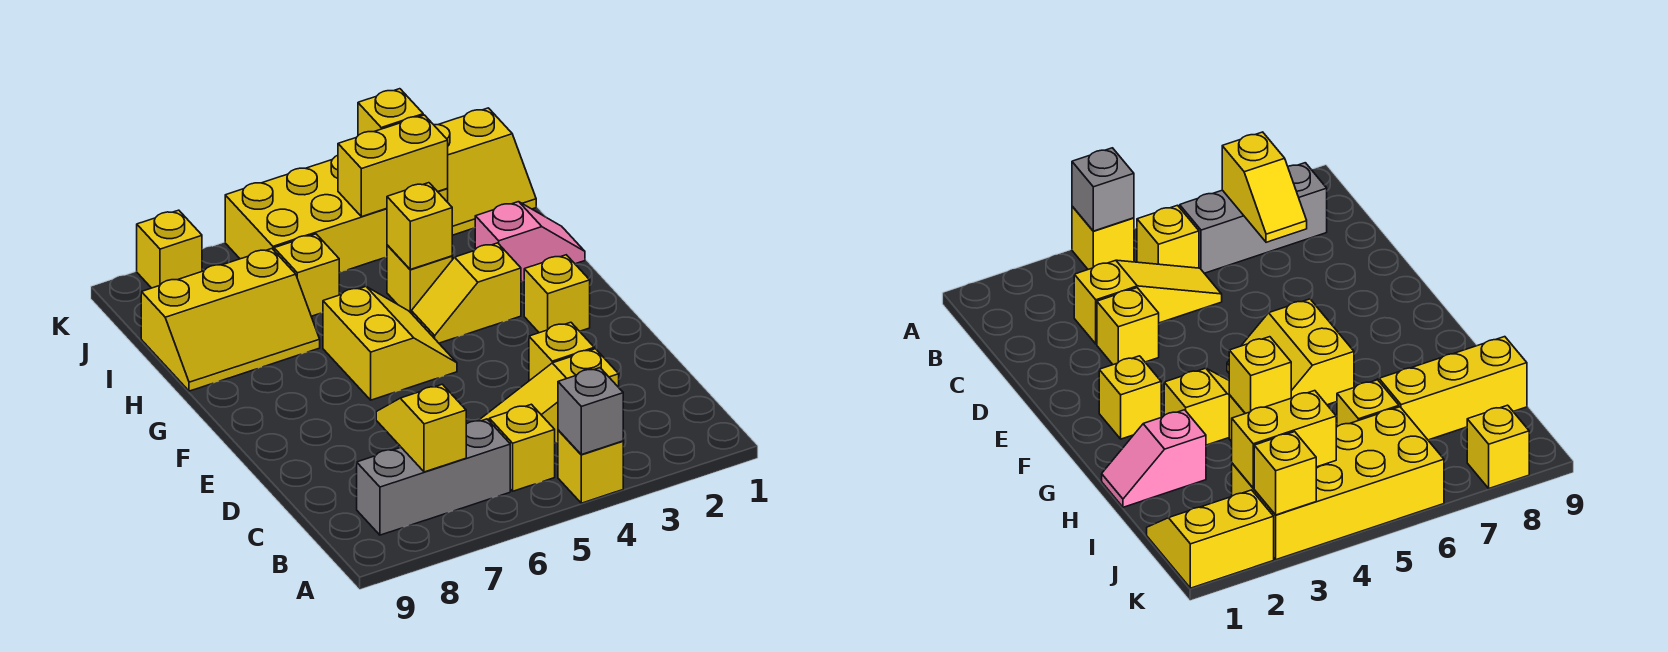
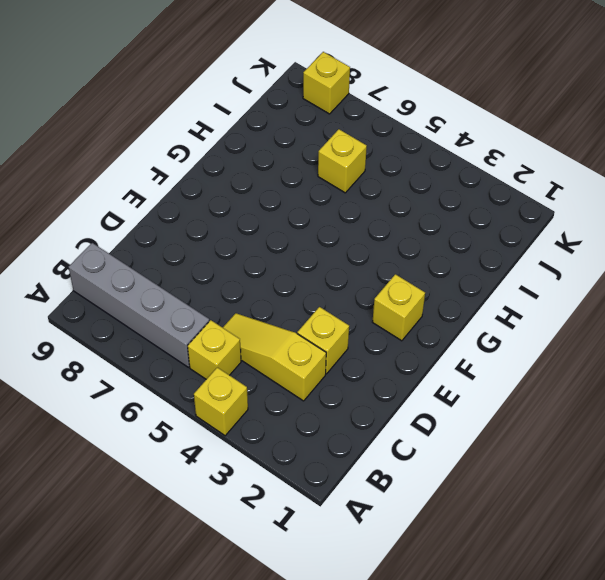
grey 1x4 brick [69,243,209,367] -> grey 1x3 brick [357,419,510,535]
none -> yellow 2x2 slope [323,287,457,400]
none -> yellow 1x2 slope [411,243,521,343]
none -> pink 1x2 slope [475,202,585,282]

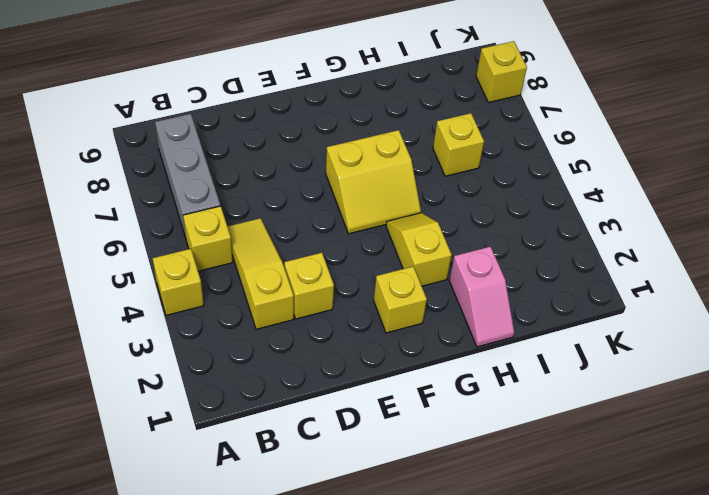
none -> yellow 1x1 brick [387,245,452,313]
none -> yellow 2x3 slope [141,249,320,391]
none -> yellow 2x2 slope [434,108,536,235]

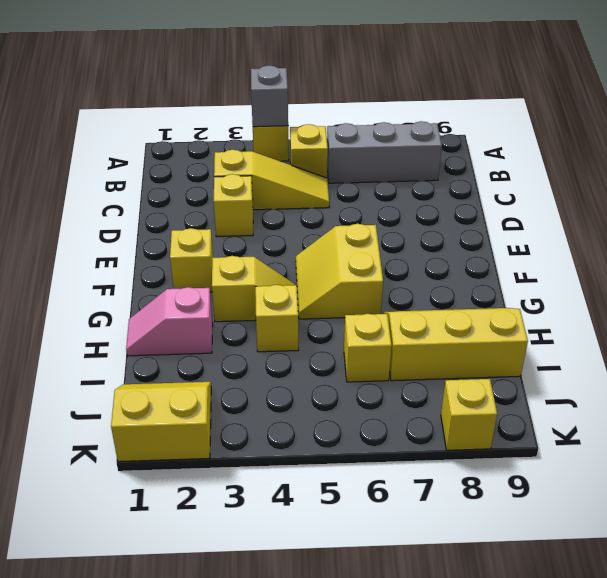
none -> yellow 2x4 brick [225,156,448,273]
none -> yellow 1x2 slope [376,384,466,472]
none -> yellow 1x1 brick [387,183,452,269]

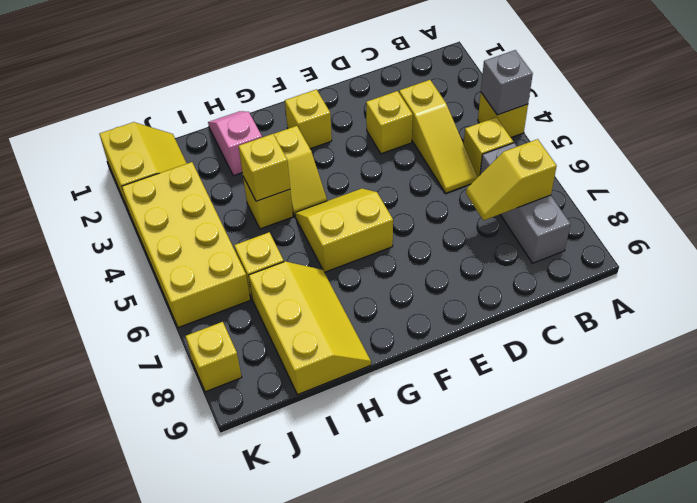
none -> yellow 1x2 brick [338,115,448,217]
none -> yellow 1x1 brick [358,89,423,135]

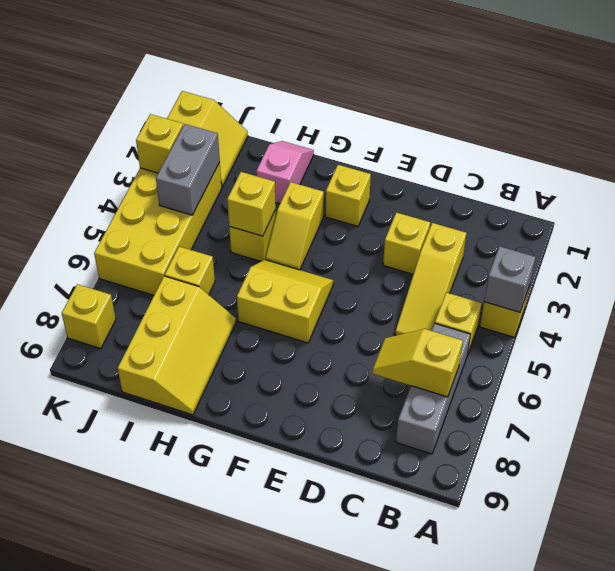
grey 1x2 brick [156,124,220,215] -> yellow 1x2 brick [338,115,448,217]

